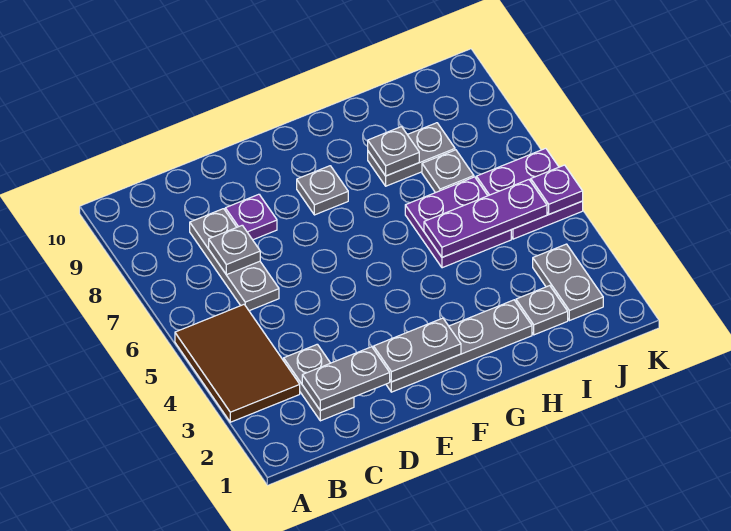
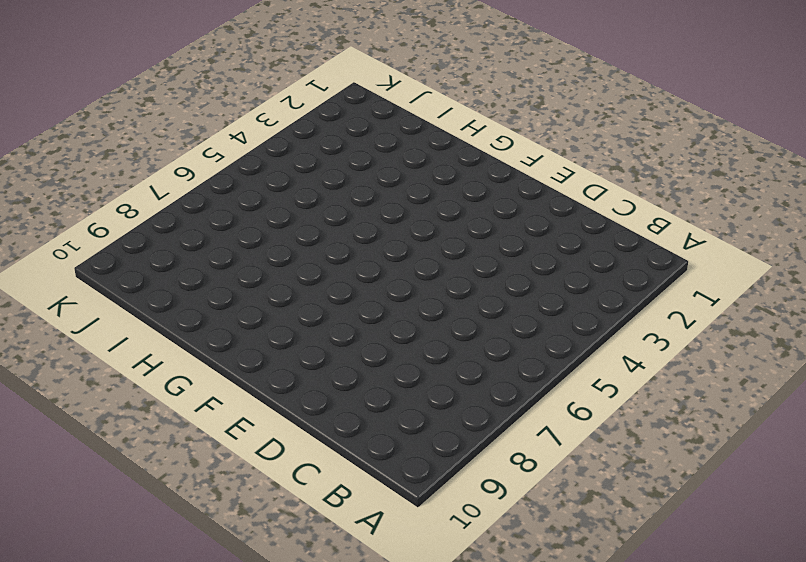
none -> brown 2x3 tile [175,305,300,422]
none -> grey 1x2 plate [284,344,354,421]
none -> grey 1x3 plate [190,209,279,311]

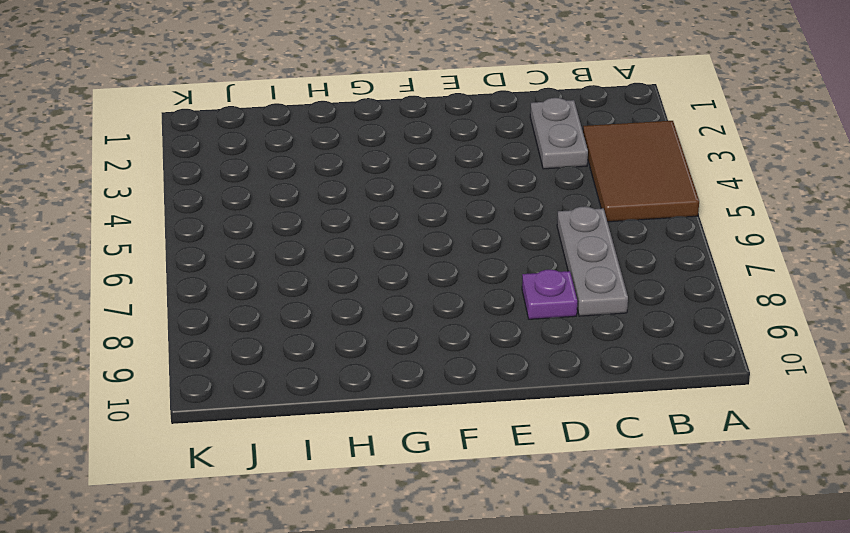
none -> grey 1x4 plate [386,300,532,392]
none -> grey 1x1 plate [297,166,348,215]
none -> purple 2x2 plate [405,177,511,268]

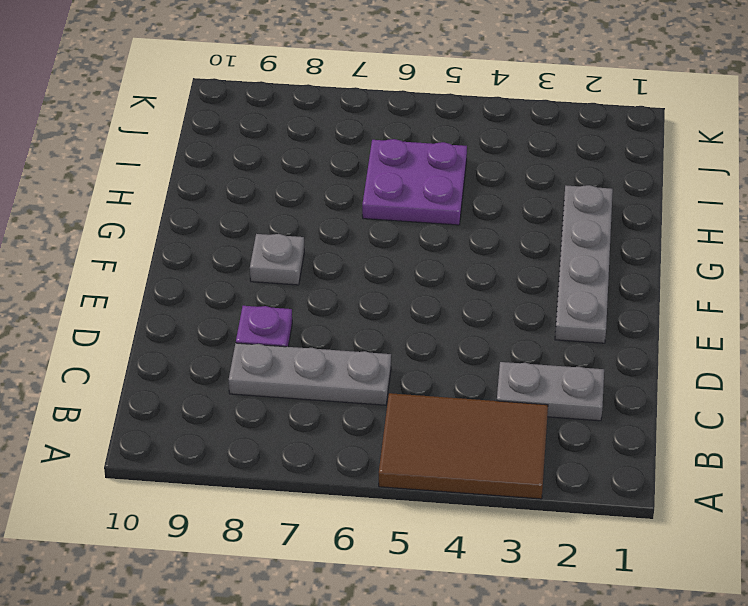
none -> grey 1x2 plate [368,123,455,186]
none -> grey 1x1 plate [516,286,568,335]
none -> grey 1x1 plate [422,150,474,193]

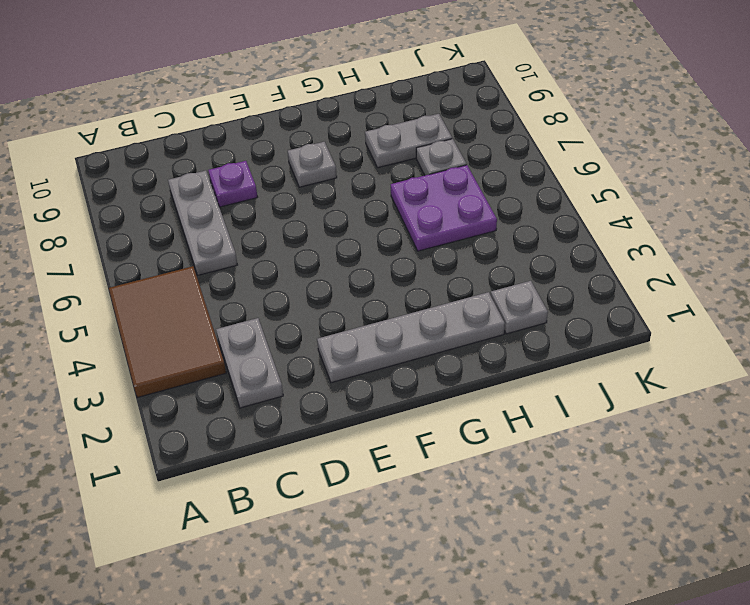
none -> grey 1x2 plate [533,244,603,321]
none -> purple 2x2 plate [476,148,583,239]
none -> grey 1x2 plate [302,347,390,410]

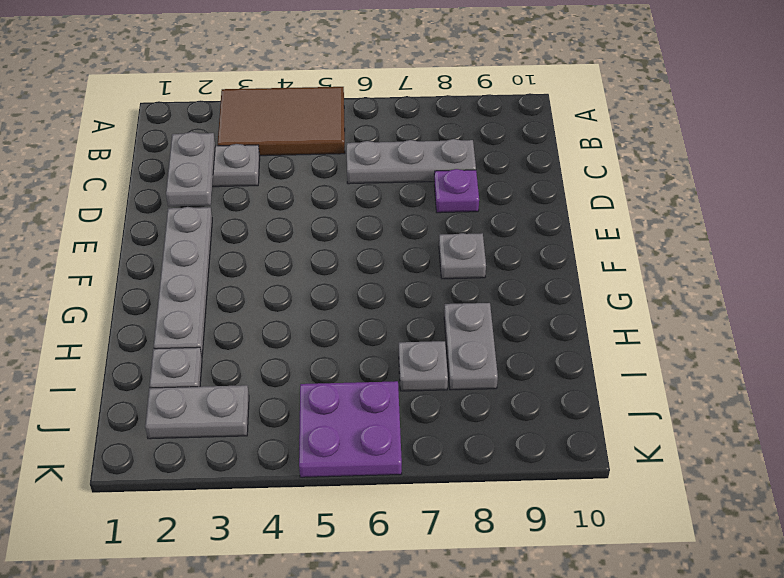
none -> purple 2x2 plate [405,177,511,268]
none -> grey 1x1 plate [209,225,260,275]
none -> grey 1x2 plate [374,318,461,382]

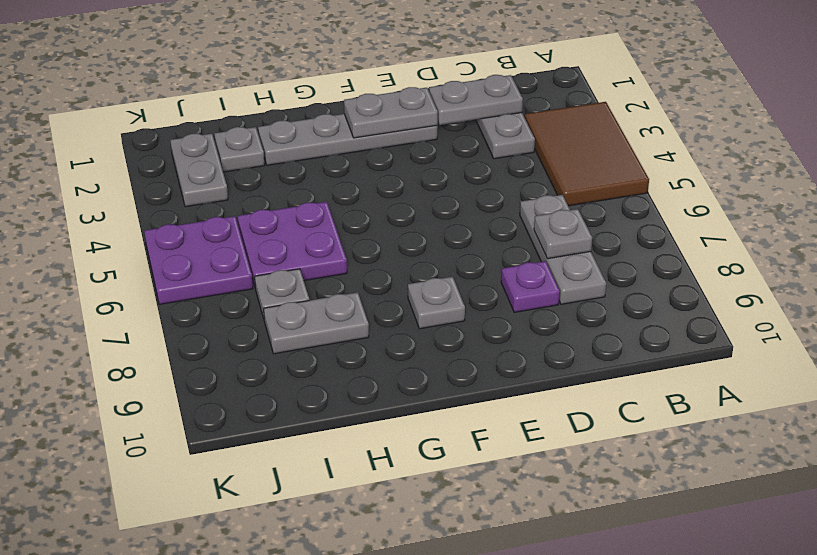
none -> purple 1x3 plate [424,180,547,257]
none -> grey 1x1 plate [368,127,419,176]
none -> purple 1x1 plate [531,165,583,214]

